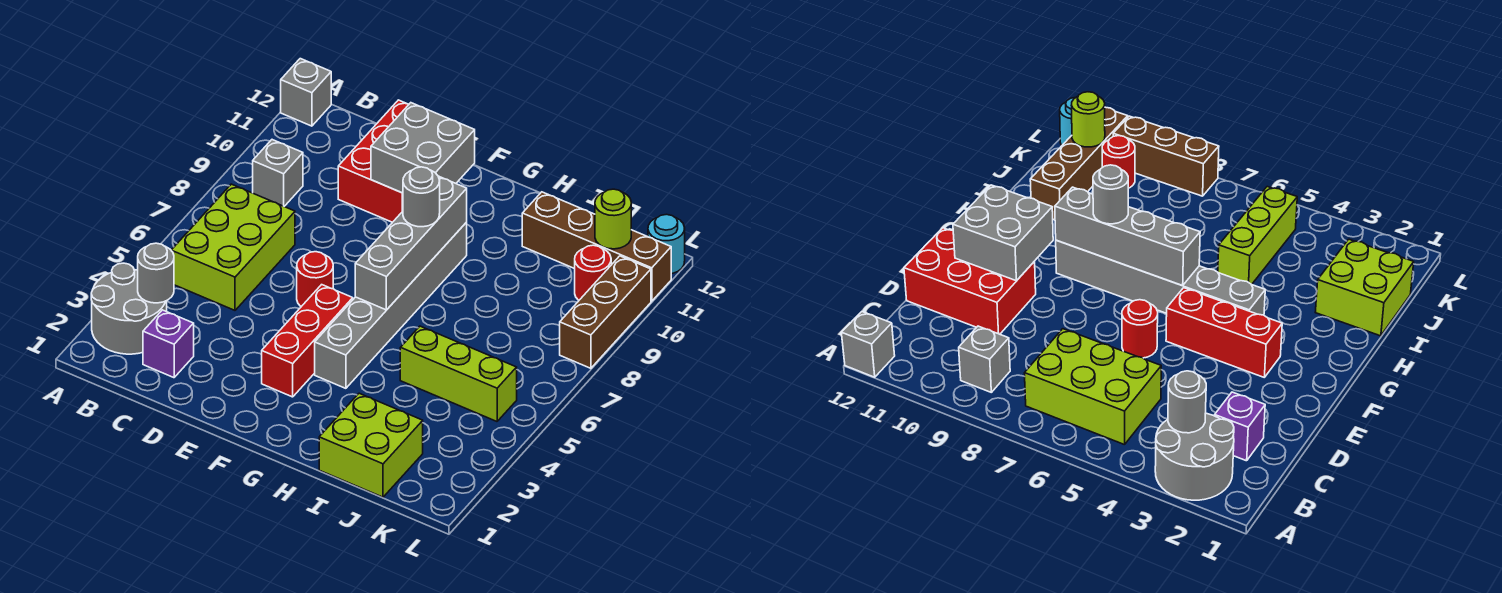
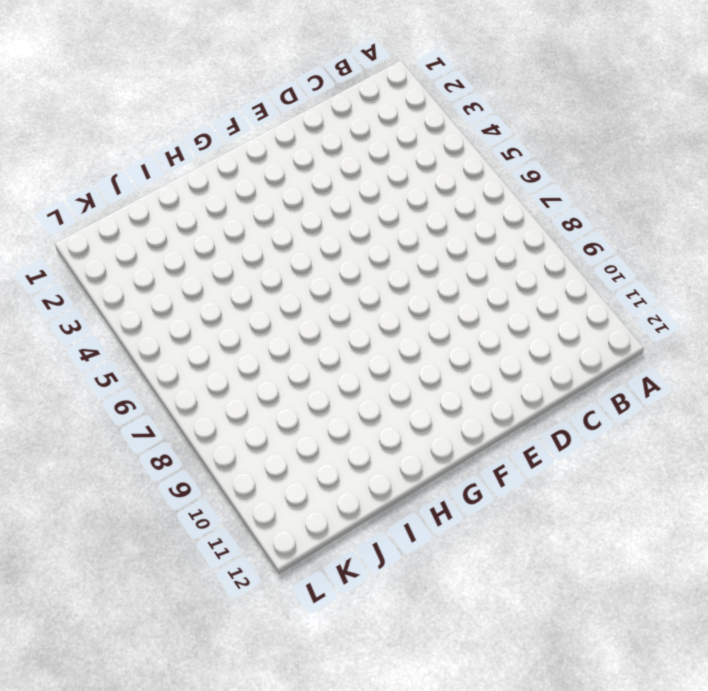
none -> grey 2x2 round brick [91,263,167,354]
none -> grey 1x1 brick [281,59,331,126]
none -> lime 2x3 brick [171,184,295,310]

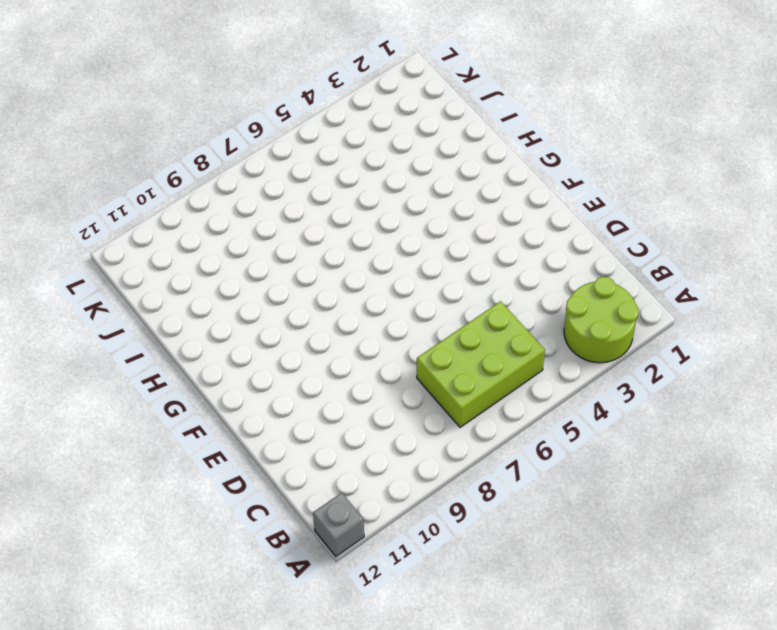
lime 2x2 round brick [564,277,639,363] -> grey 2x2 round brick [91,263,167,354]
none -> grey 1x1 brick [253,140,303,206]
none -> purple 1x1 brick [143,310,194,378]
none -> red 2x3 brick [338,100,409,222]

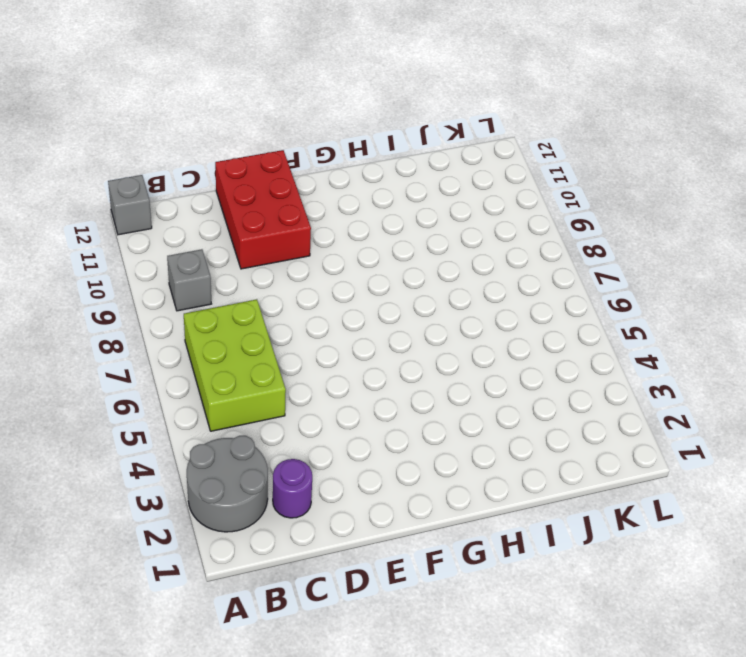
purple 1x1 round brick [273,459,312,518] -> purple 1x1 brick [143,310,194,378]
none -> red 1x1 round brick [297,252,333,307]
none -> red 1x3 brick [262,285,353,397]
none -> grey 1x6 brick [315,222,467,388]

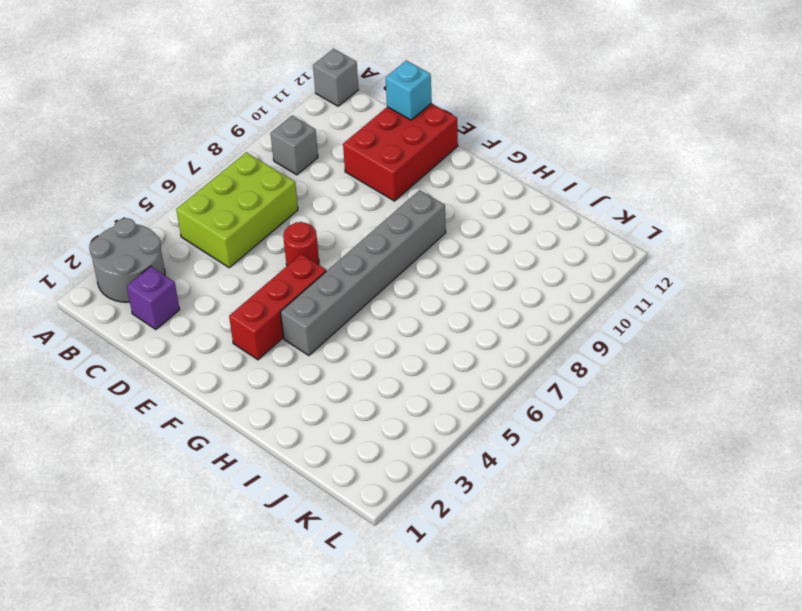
cyan 1x1 brick [386,60,432,120] -> none
none -> lime 2x2 brick [319,393,423,497]
none -> lime 1x3 brick [400,326,517,421]
none -> brown 1x4 brick [522,192,671,301]

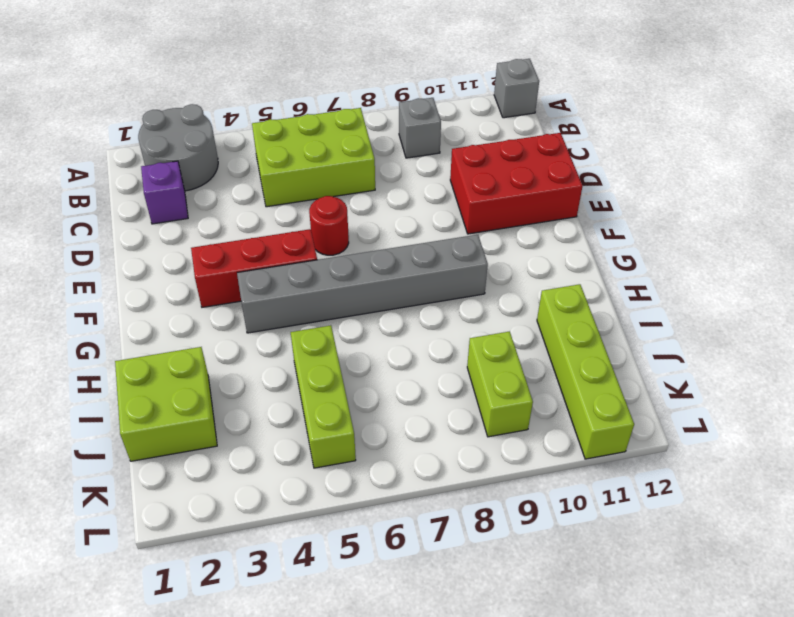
lime 1x4 brick [537,284,634,459] -> brown 1x4 brick [522,192,671,301]
lime 1x2 brick [467,331,533,437] -> none
none -> red 1x1 round brick [575,245,611,300]
none -> brown 1x3 brick [560,256,651,368]
none -> cyan 1x1 round brick [648,214,685,274]

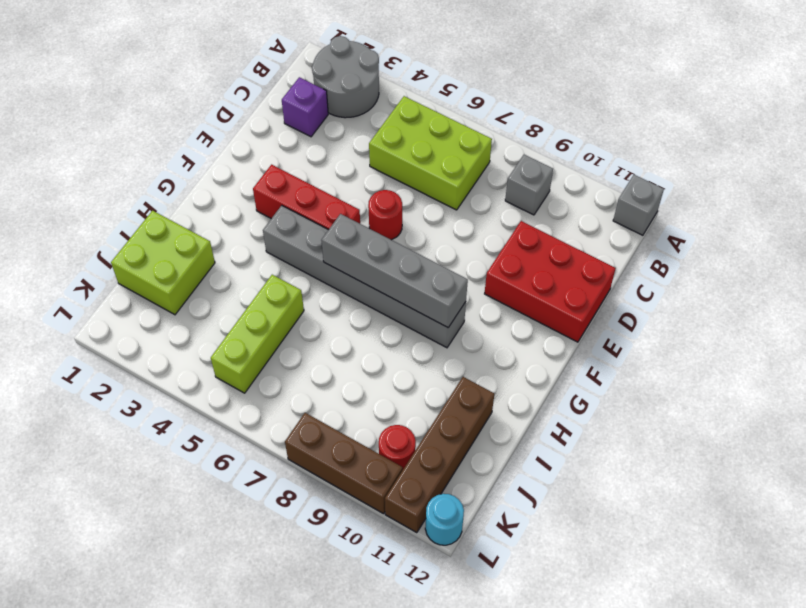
none -> grey 1x1 round brick [138,243,174,303]
none -> grey 2x2 brick [371,103,475,193]
none -> lime 1x1 round brick [595,189,631,249]

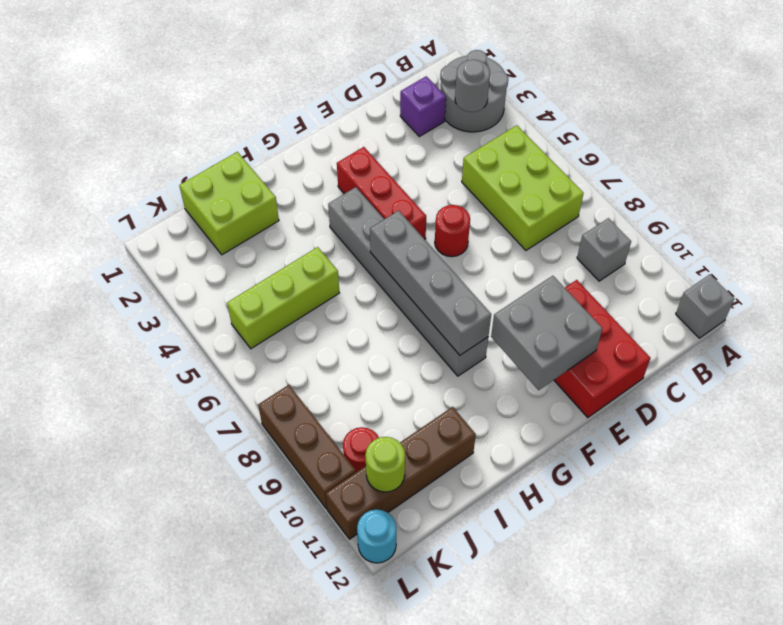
none -> grey 1x1 round brick [403,167,440,227]

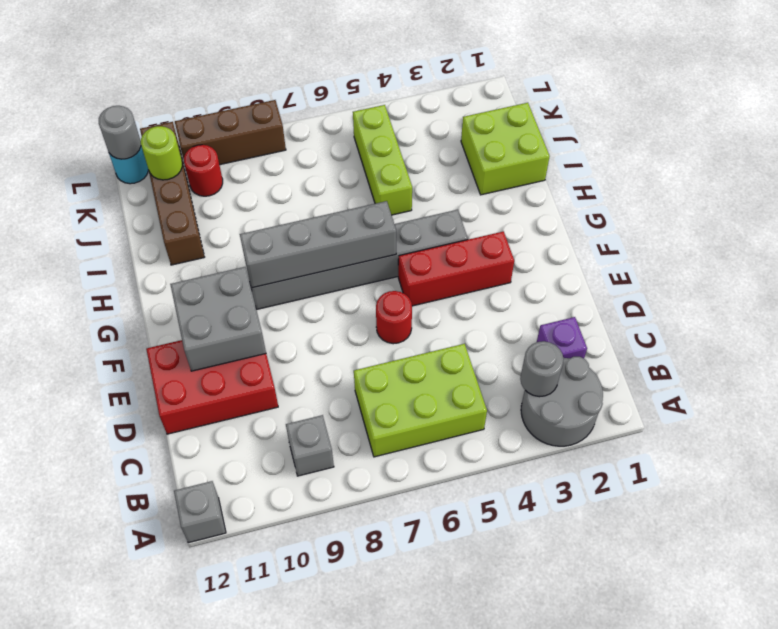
grey 1x1 round brick [99,106,141,159] -> grey 1x1 round brick moved to [403,167,440,227]

